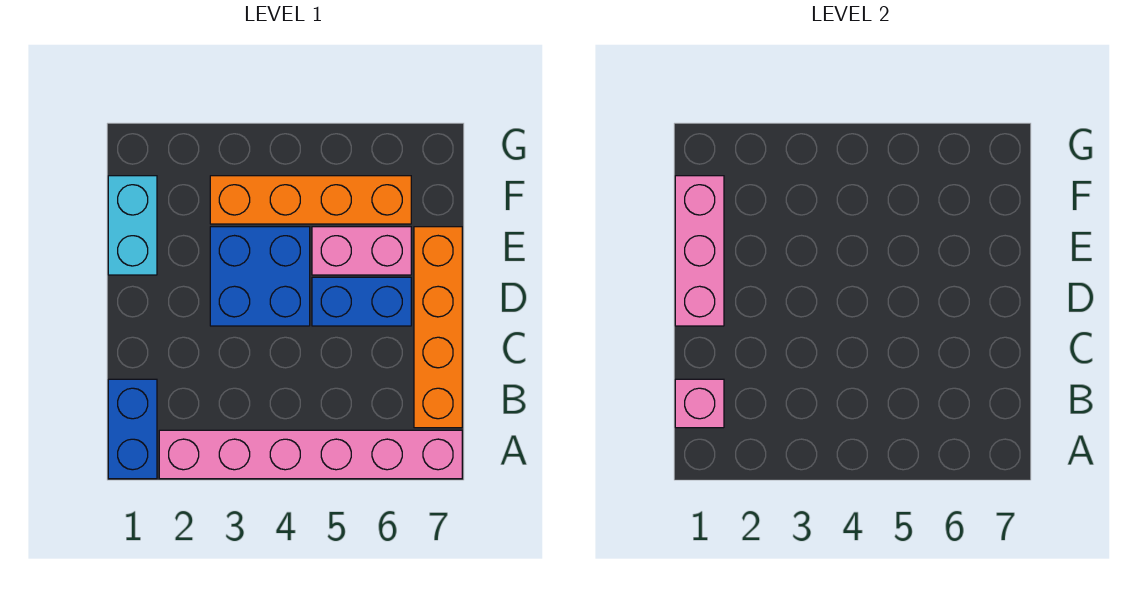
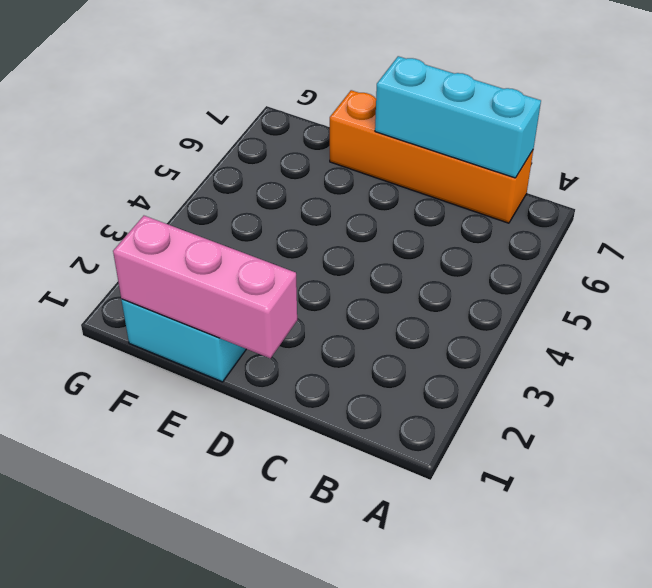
cyan 1x3 brick [375,56,541,178] -> none
none -> blue 1x2 brick [108,379,157,479]
none -> pink 1x6 brick [159,430,462,479]

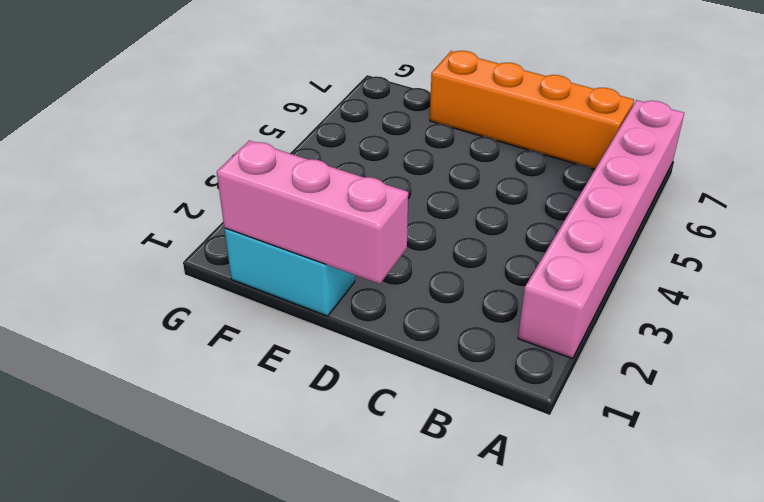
none -> blue 1x2 brick [108,379,157,479]
none -> blue 2x2 brick [210,227,310,326]

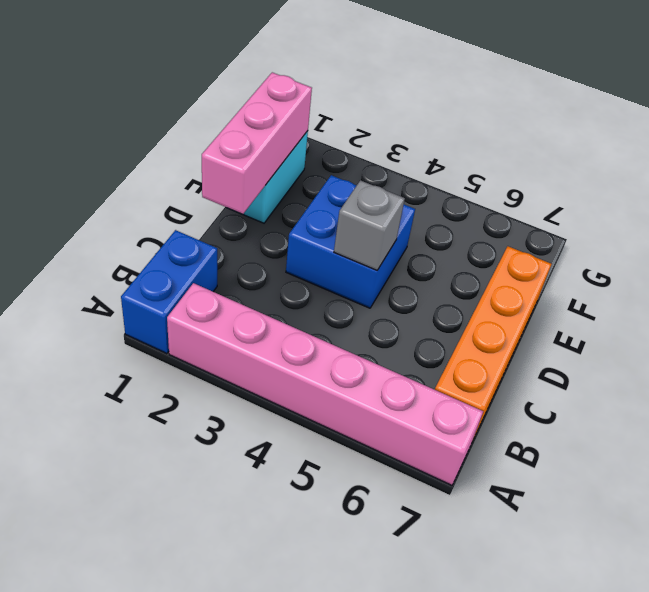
grey 1x1 brick [334,180,405,270] -> none
none -> blue 1x2 brick [312,277,411,326]
none -> pink 1x2 brick [312,227,411,275]

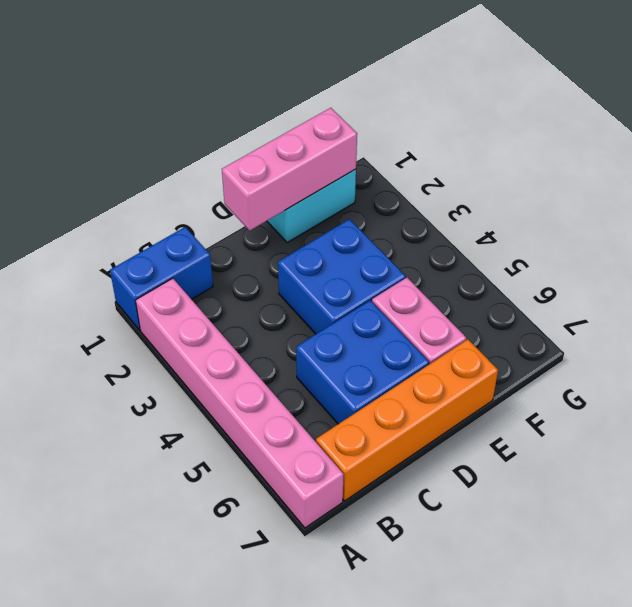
blue 2x2 brick [296,300,429,424] -> blue 1x2 brick [312,277,411,326]
none -> orange 1x4 brick [210,176,411,224]
none -> pink 1x1 brick [675,379,724,428]

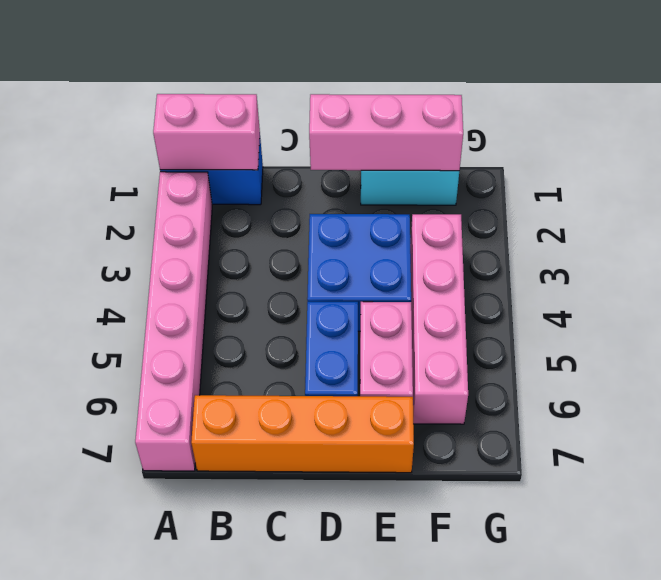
pink 1x2 brick [153,94,260,170] -> pink 1x1 brick [675,379,724,428]
pink 1x4 brick [410,214,468,424] -> orange 1x4 brick [210,176,411,224]

